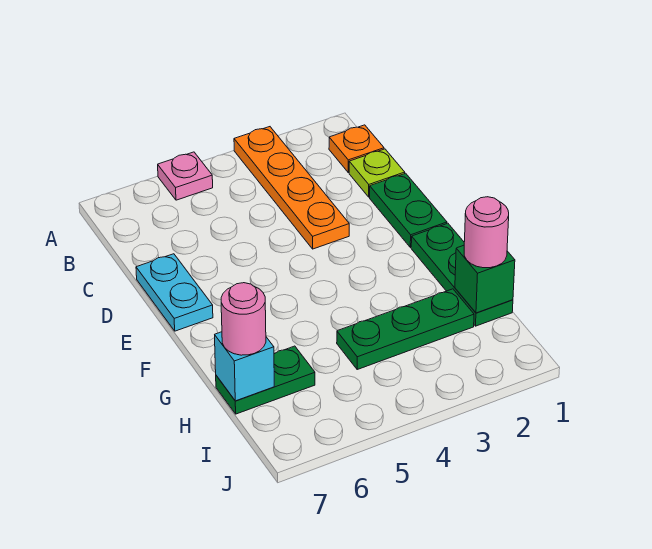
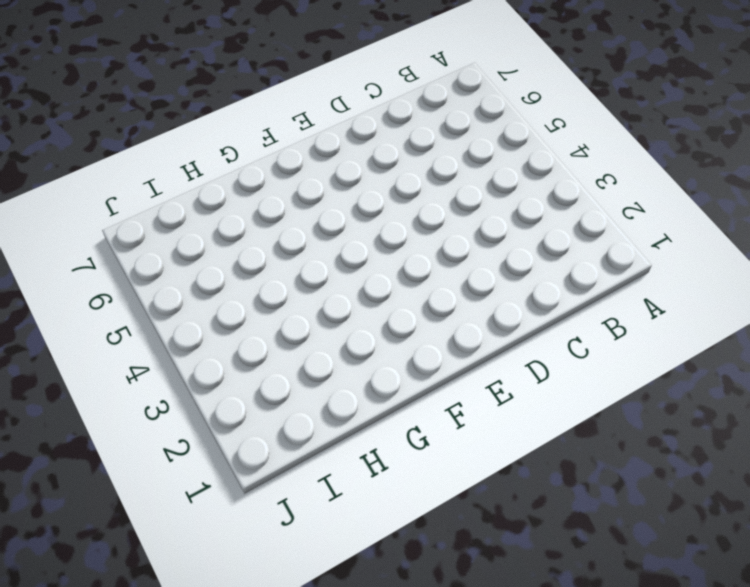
none -> orange 1x4 plate [234,127,349,249]
none -> pink 1x1 plate [158,152,213,200]
none -> orange 1x1 plate [329,125,384,173]

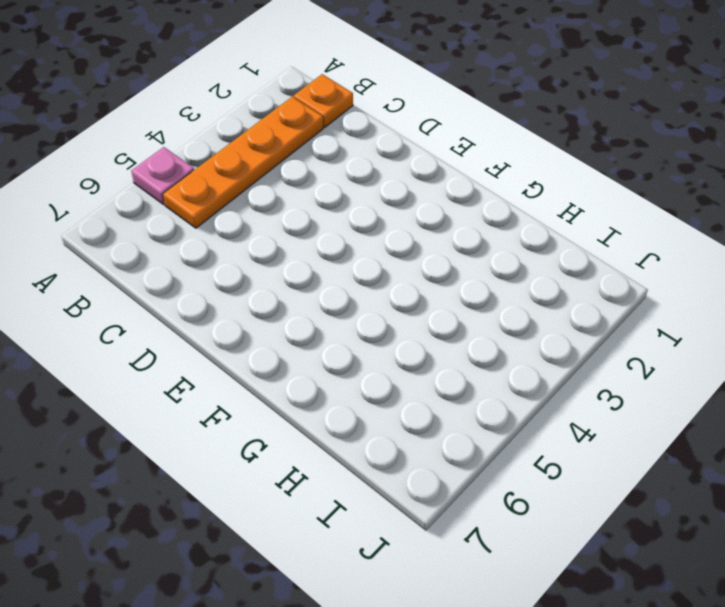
orange 1x4 plate [163,97,323,228] -> orange 1x4 plate turned to [234,127,349,249]
none -> lime 1x1 plate [349,149,405,197]
none -> green 1x2 plate [370,173,447,247]
none -> cyan 1x2 plate [136,254,213,331]

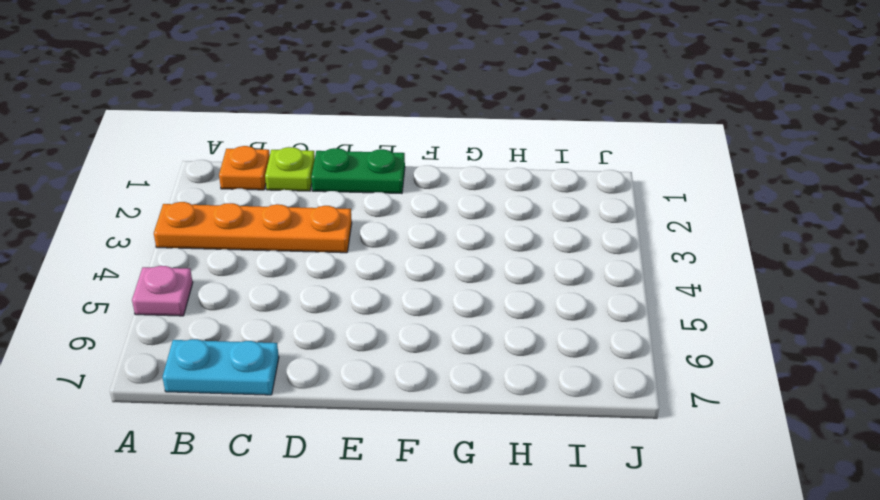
cyan 1x2 plate [162,339,279,395] -> cyan 1x2 plate moved to [136,254,213,331]
none -> green 1x3 plate [411,223,513,326]
none -> green 1x3 plate [337,289,474,369]
none -> green 1x2 plate [216,346,315,414]

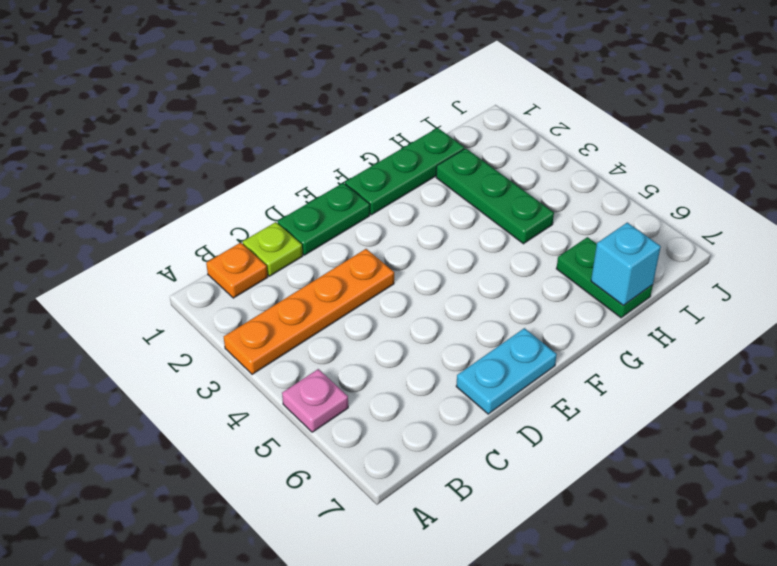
none -> green 1x1 brick [455,245,515,313]
none -> pink 1x1 round brick [464,197,509,268]
none -> pink 1x1 round brick [221,283,266,355]

